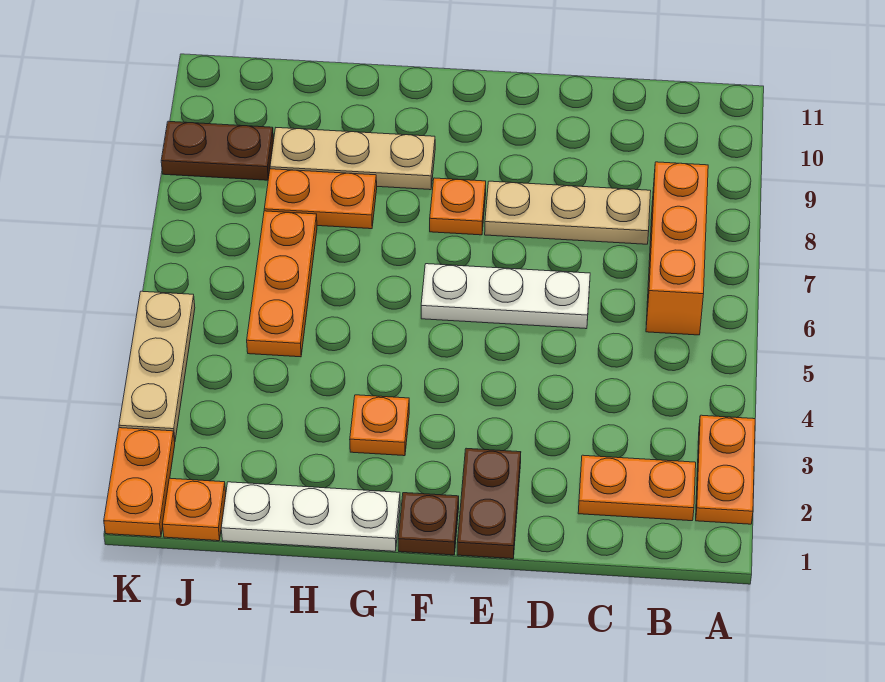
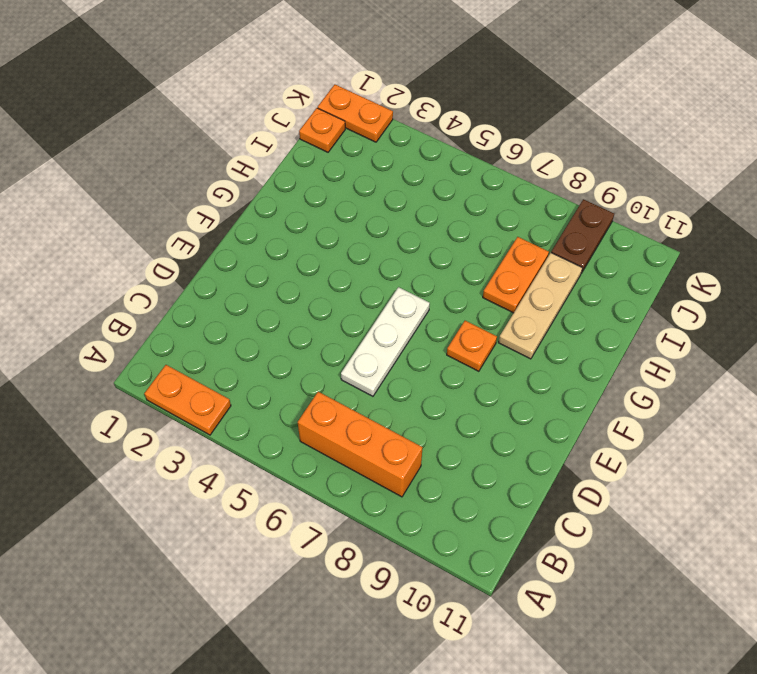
none -> orange 1x2 plate [578,455,696,521]
none -> tan 1x3 plate [485,181,651,244]
none -> brown 1x2 plate [457,448,521,559]

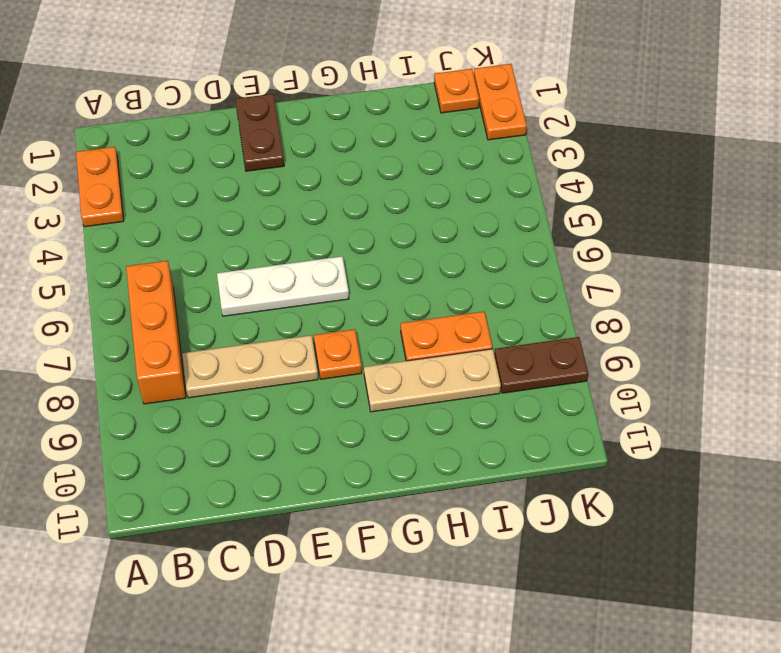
none -> orange 1x2 plate [578,455,696,521]
none -> brown 1x1 plate [398,493,459,555]
none -> white 1x3 plate [221,482,400,551]

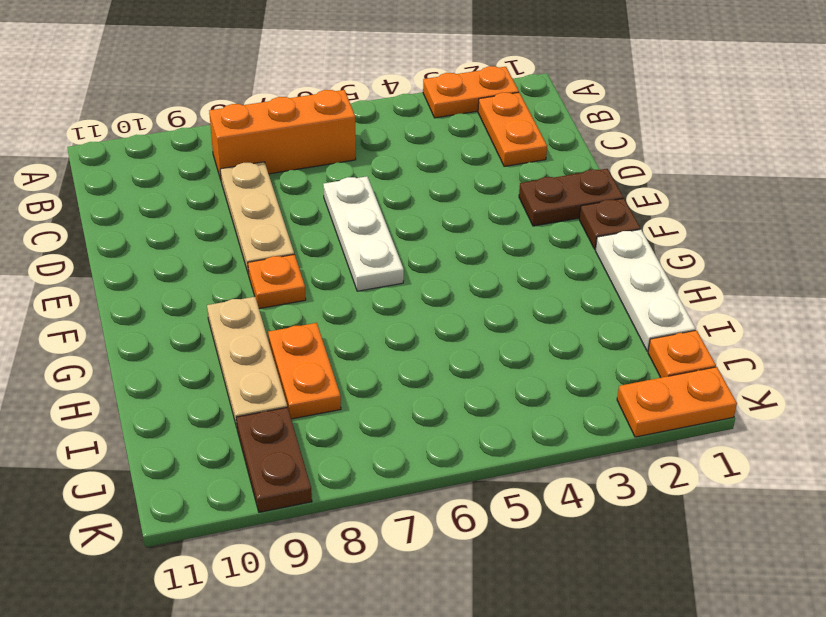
none -> orange 1x1 plate [350,395,409,456]
none -> orange 1x3 plate [247,211,317,357]
none -> tan 1x3 plate [119,291,195,441]

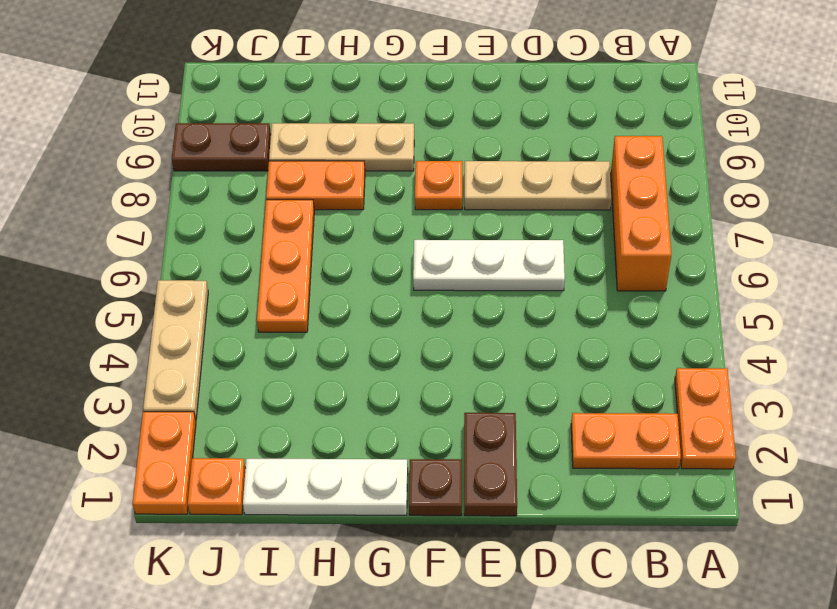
none -> orange 1x1 plate [350,395,409,456]

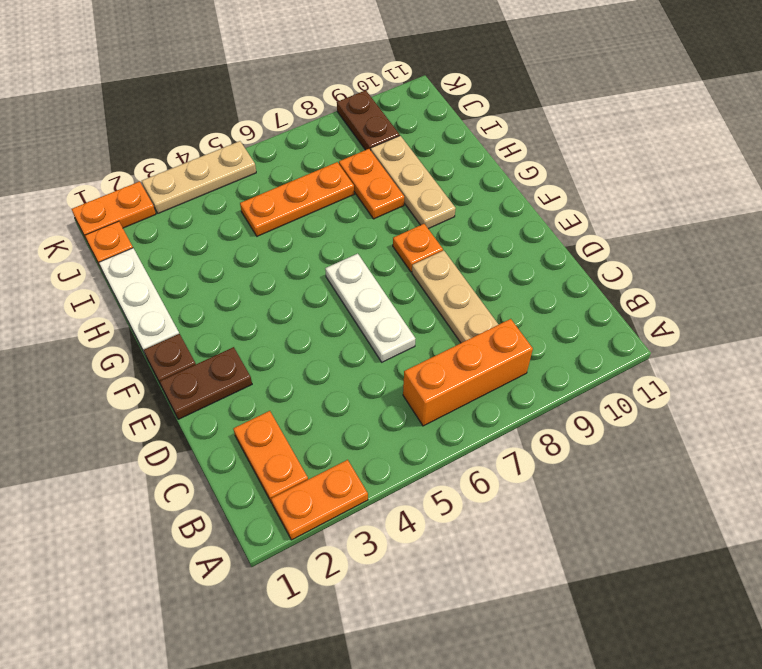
none -> orange 1x1 plate [350,395,409,456]

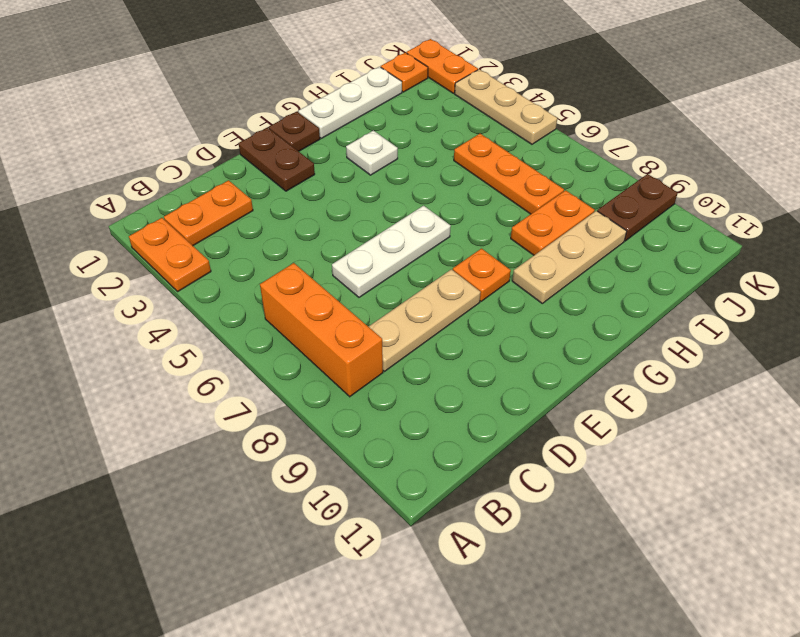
white 1x1 plate [346,130,398,175] -> orange 1x1 plate [350,395,409,456]

